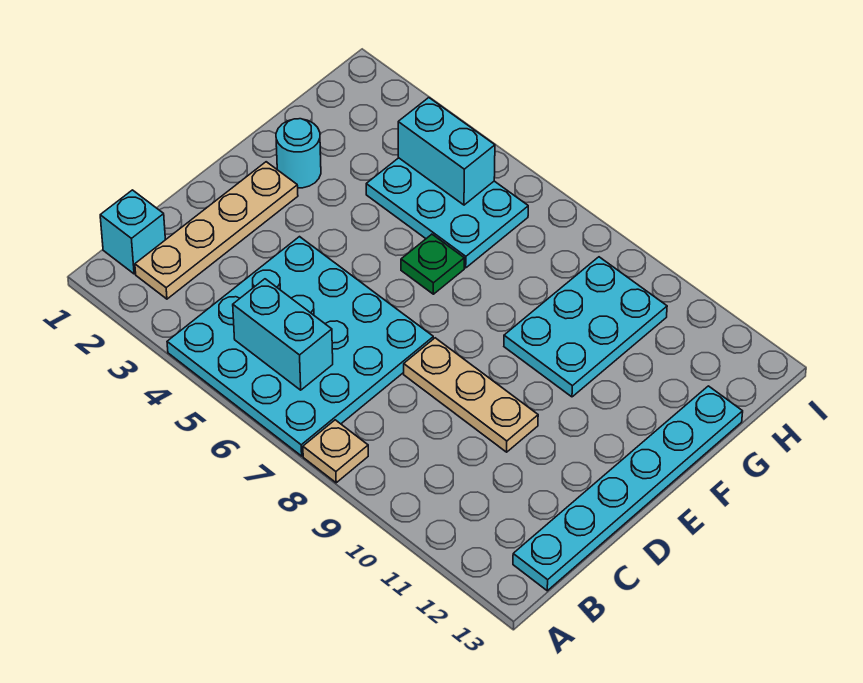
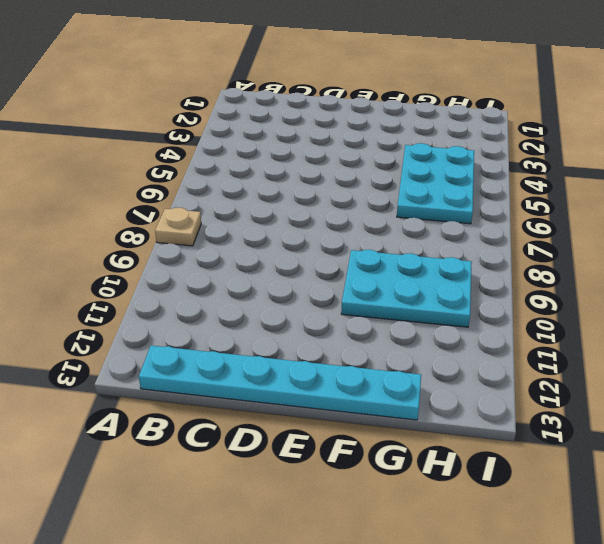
none -> cyan 4x4 plate [167,237,433,456]
none -> cyan 1x1 brick [100,190,165,274]
none -> tan 1x4 plate [135,162,298,299]

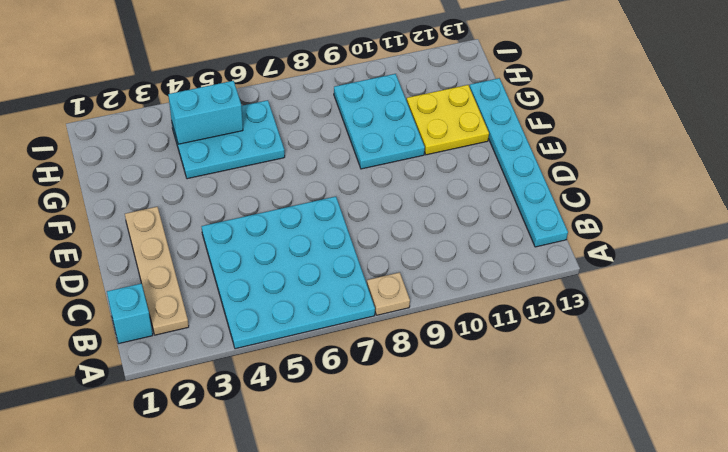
yellow 2x2 plate [407,85,489,155] -> none
none -> tan 1x3 plate [404,338,538,452]
none -> cyan 1x1 round brick [276,119,321,188]
none -> green 1x1 plate [401,234,464,294]

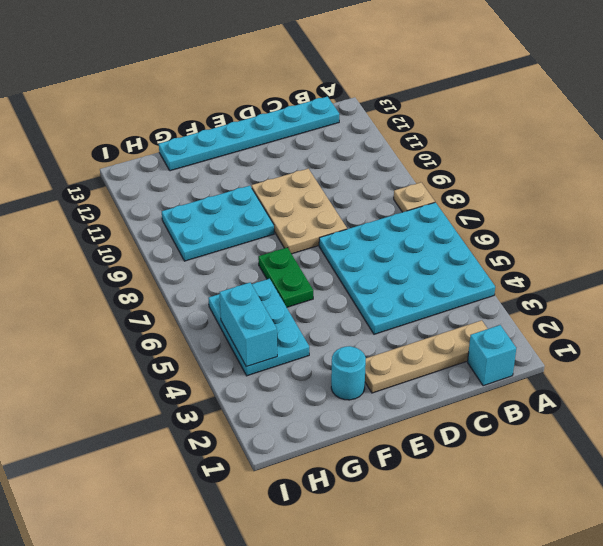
tan 2x3 plate [251,169,347,254] -> tan 1x3 plate [404,338,538,452]
green 1x2 plate [258,248,313,307] -> green 1x1 plate [401,234,464,294]
none -> cyan 1x2 brick [233,279,333,390]

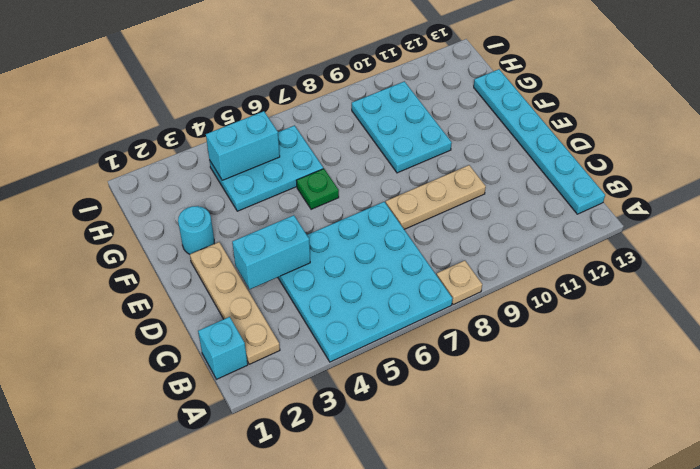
cyan 1x2 brick [232,215,310,289] -> cyan 1x2 brick moved to [233,279,333,390]

